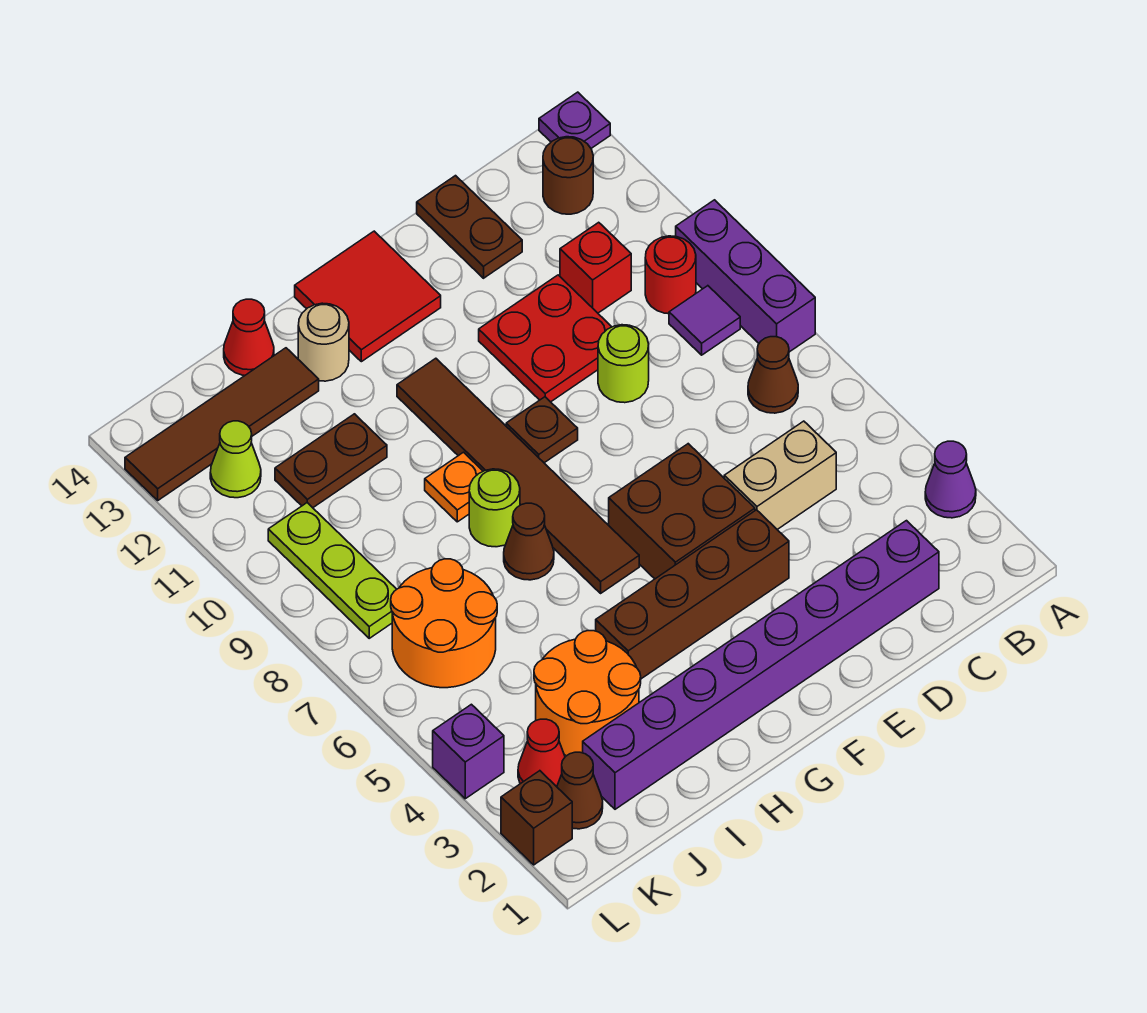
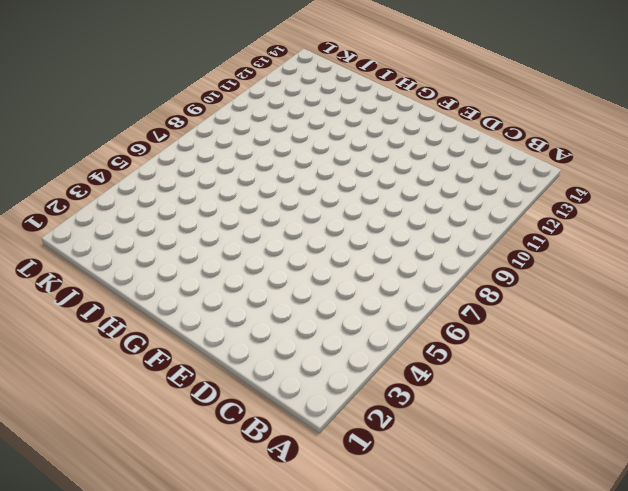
none -> purple 1x1 cone [925,441,976,518]
none -> purple 1x3 brick [676,200,815,352]
none -> purple 1x1 plate [539,92,610,148]
none -> brown 1x1 cone [748,337,798,413]

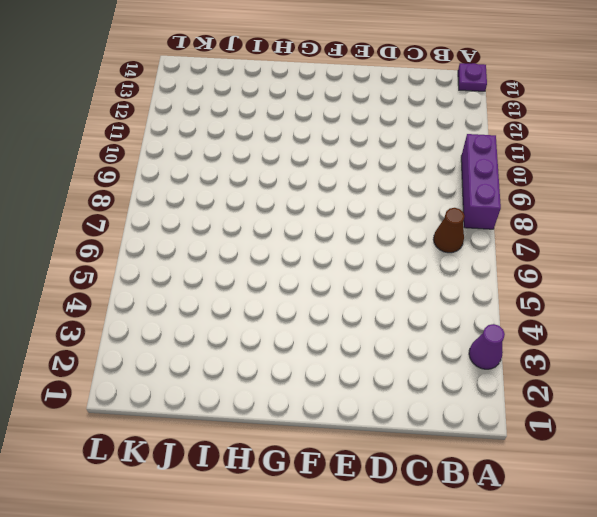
none -> purple 1x1 tile [669,286,740,355]
none -> red 1x1 round brick [645,236,696,314]
none -> brown 1x1 round brick [543,137,593,214]
none -> purple 1x8 brick [583,521,939,809]

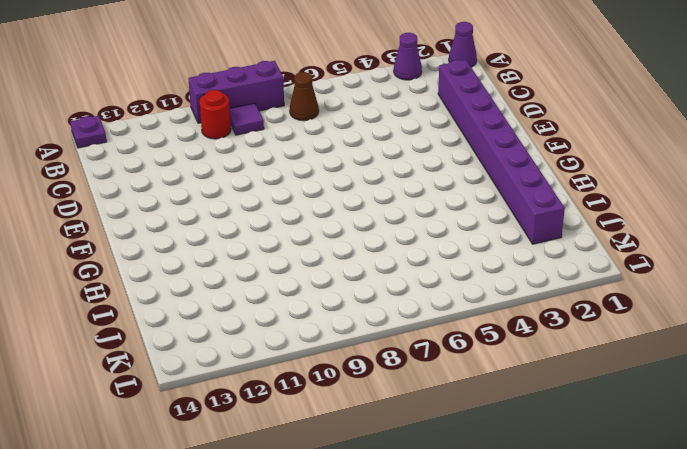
purple 1x1 cone [449,22,477,67] -> none
none -> brown 1x1 round brick [543,137,593,214]
none -> tan 1x2 brick [724,421,836,529]
none -> red 1x1 brick [560,222,631,313]
none -> lime 1x1 round brick [598,325,649,403]

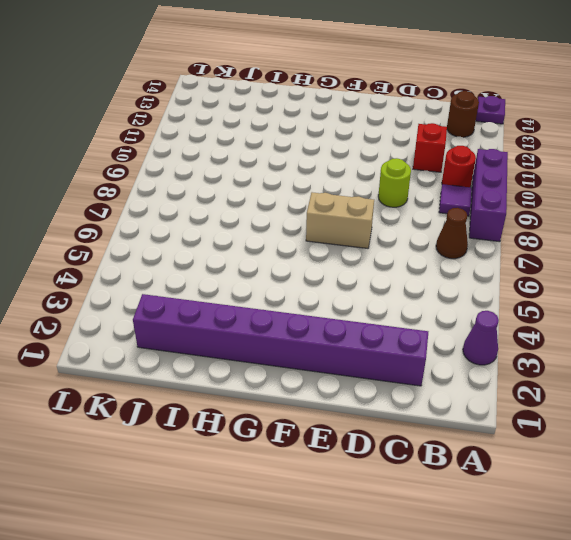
tan 1x2 brick [306,192,374,248] -> tan 1x2 brick moved to [724,421,836,529]
none -> red 2x2 plate [479,275,611,402]
none -> brown 1x2 plate [417,176,522,278]
none -> brown 1x4 brick [596,510,789,679]
none -> brown 2x2 brick [609,444,755,579]

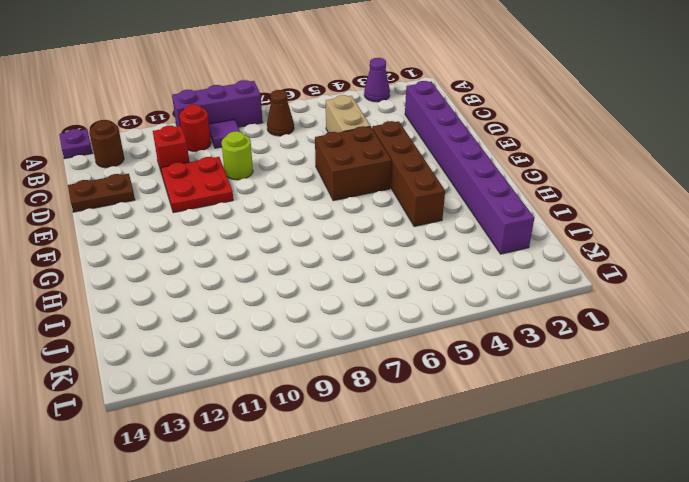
none -> brown 1x1 plate [506,397,578,463]
none -> red 2x2 tile [295,231,441,362]
none -> brown 1x6 tile [397,358,639,593]
none -> brown 1x1 cone [504,503,554,580]

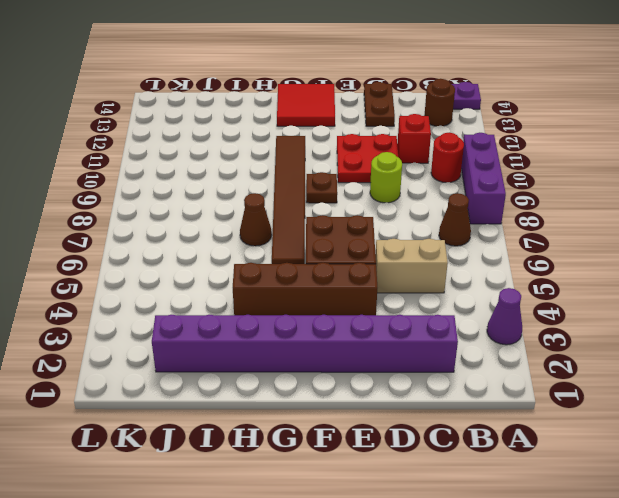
none -> purple 1x1 tile [669,286,740,355]
none -> lime 1x1 round brick [469,469,520,547]
none -> orange 1x1 plate [425,452,483,522]
none -> tan 1x1 round brick [298,303,349,381]

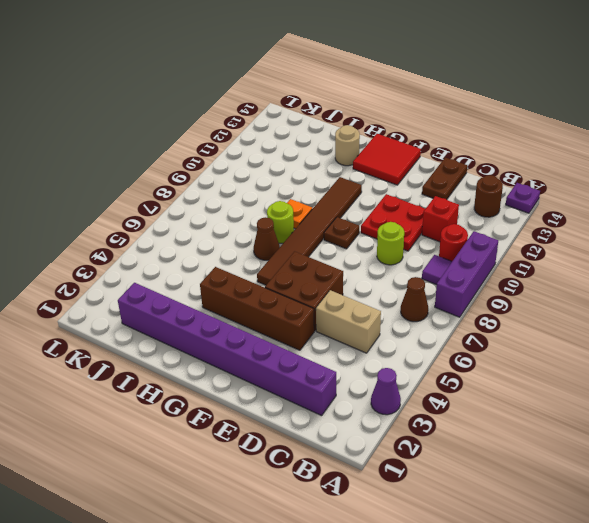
none -> orange 2x2 round brick [534,631,641,756]
none -> brown 1x2 plate [275,414,387,508]
none -> brown 1x4 tile [125,348,319,500]
none -> red 1x1 cone [224,299,274,375]

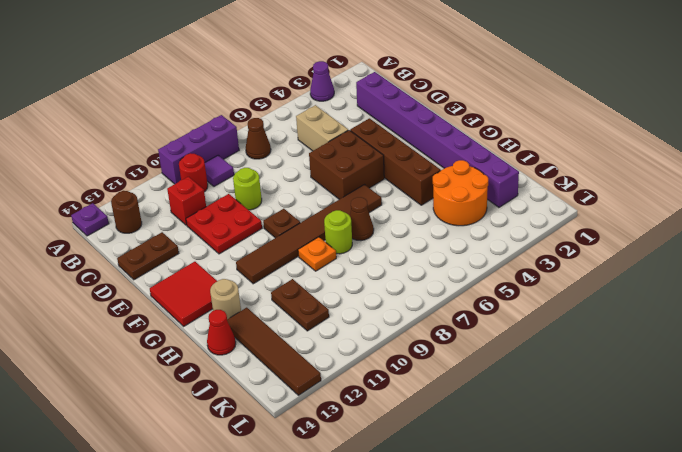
none -> orange 2x2 round brick [391,559,497,688]
none -> brown 1x1 cone [557,752,603,829]
none -> red 1x1 cone [518,719,565,786]
none -> lime 1x3 plate [268,503,397,638]

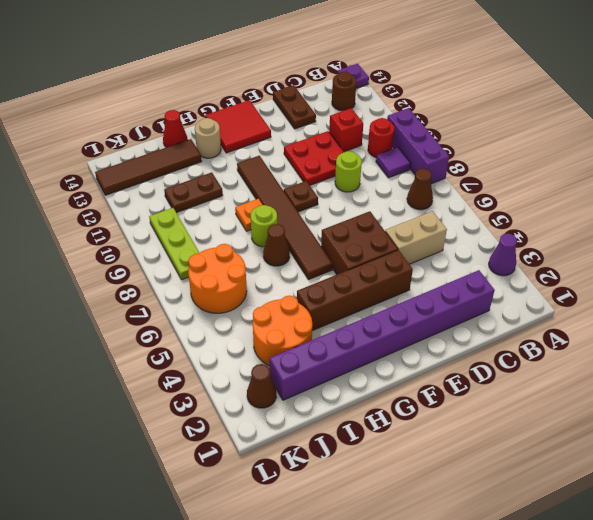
none -> red 1x1 cone [518,719,565,786]
none -> lime 1x1 cone [210,421,261,498]
none -> brown 1x1 brick [501,771,572,865]
none -> purple 1x1 brick [433,704,504,799]

